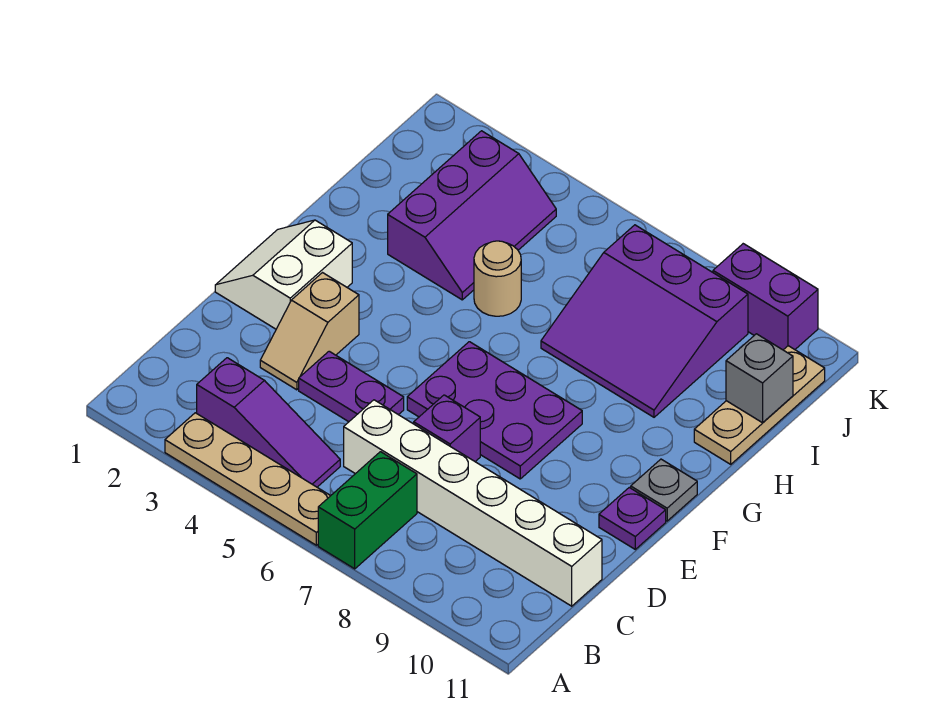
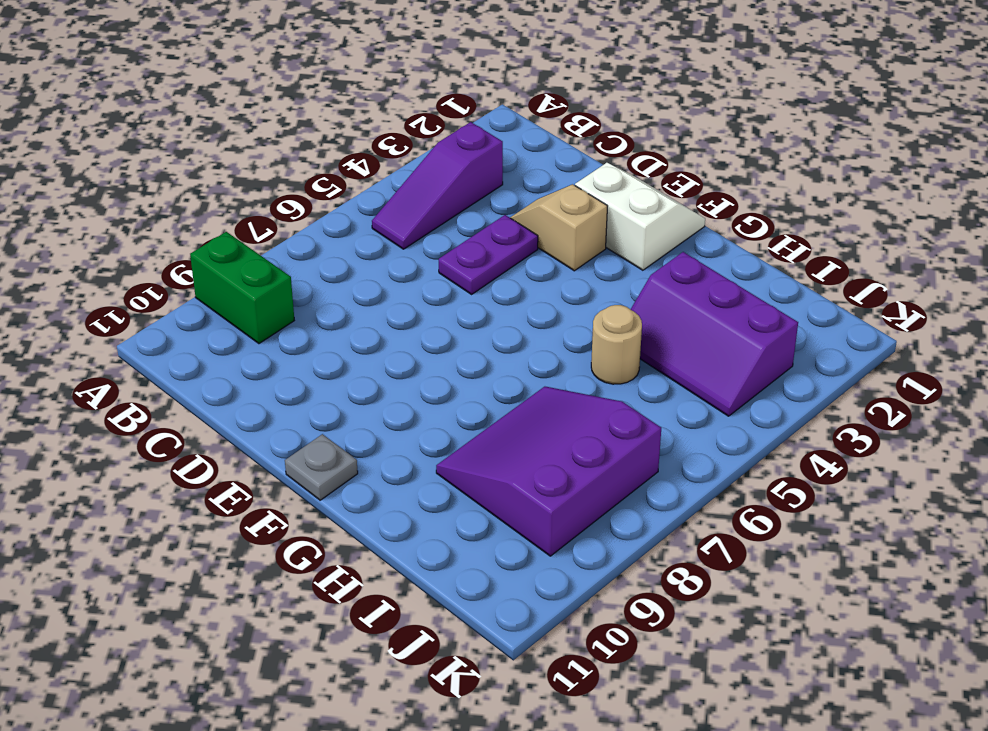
green 1x2 brick [190,232,294,344] -> green 1x2 brick moved to [318,452,417,569]
none -> tan 1x4 plate [165,413,330,545]
none -> white 1x6 brick [344,400,602,606]
none -> purple 1x1 brick [414,395,480,461]

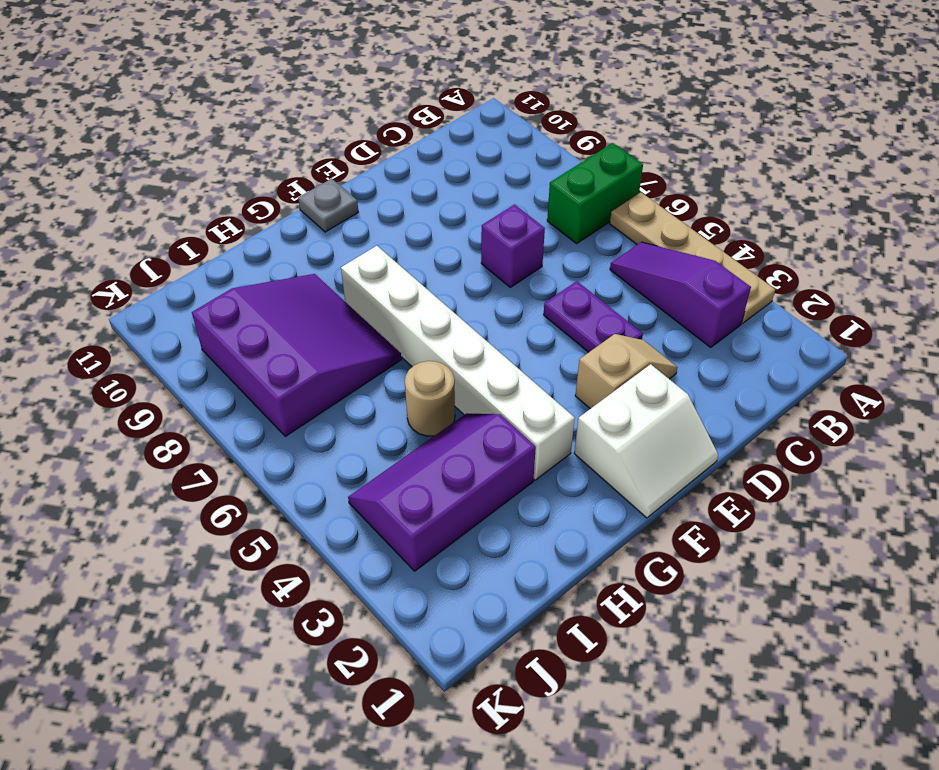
white 1x6 brick [341,246,575,480] -> white 1x6 brick moved to [344,400,602,606]
none -> purple 2x3 plate [407,342,582,479]
none -> purple 1x1 plate [599,488,666,549]
none -> tan 1x3 plate [694,346,825,464]

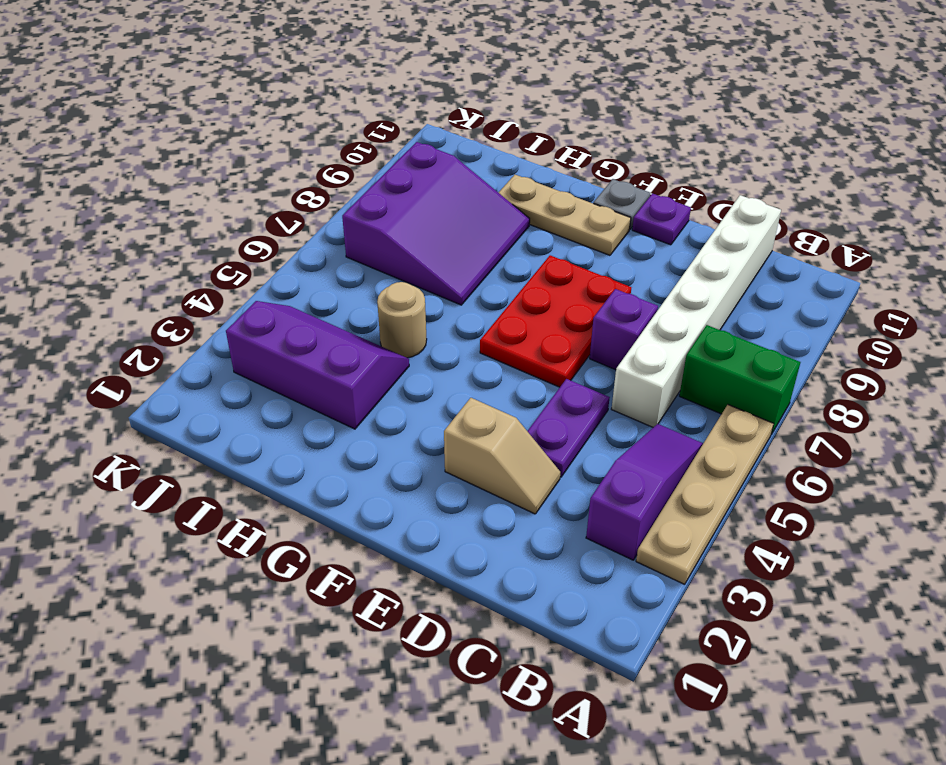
red 2x3 plate [480,255,631,387] -> purple 2x3 plate [407,342,582,479]
tan 1x3 plate [498,175,631,255] -> tan 1x3 plate moved to [694,346,825,464]
none -> white 2x2 slope [215,220,352,329]
none -> purple 1x2 brick [713,244,818,350]
none -> grey 1x1 brick [726,334,793,423]

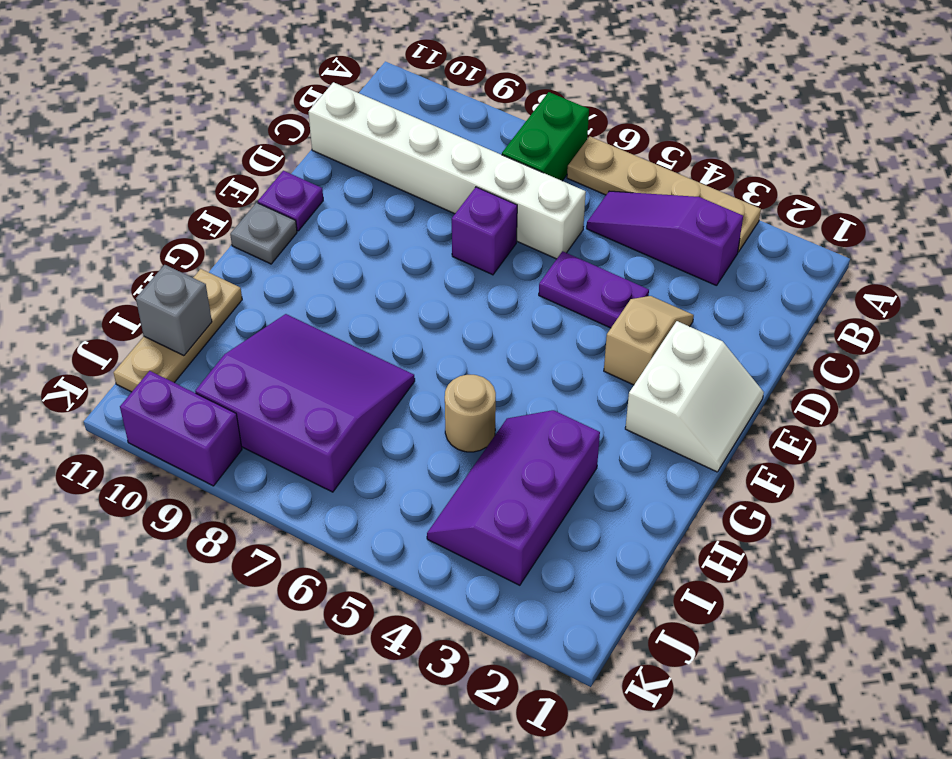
none -> purple 2x3 plate [407,342,582,479]

